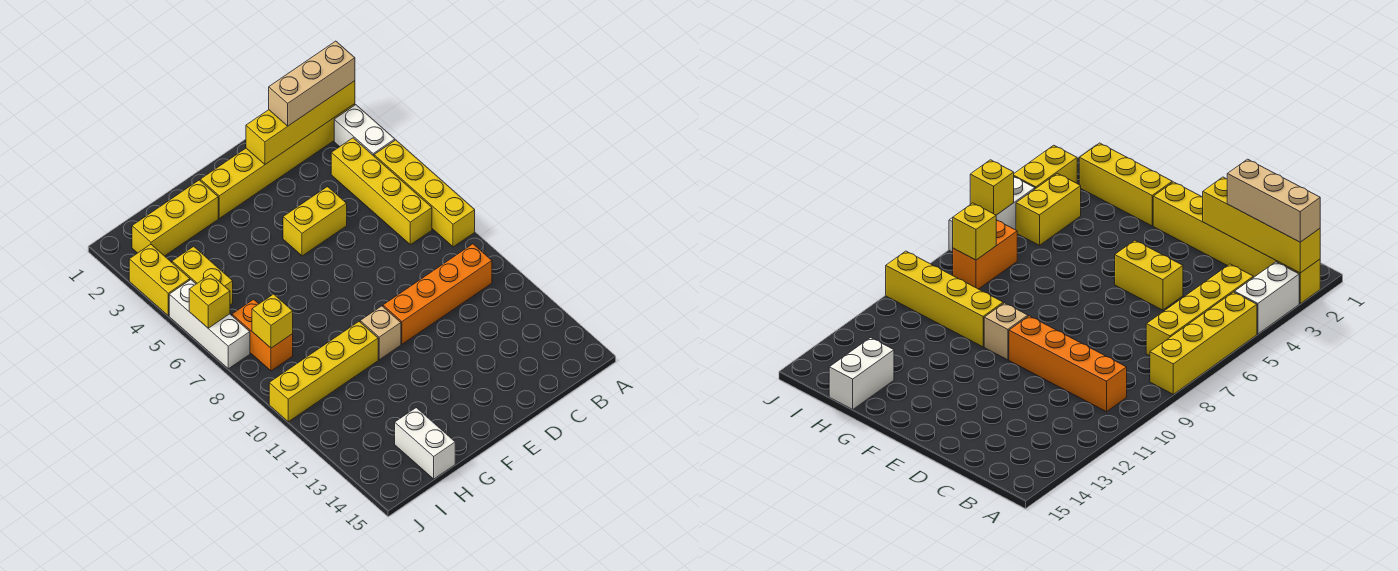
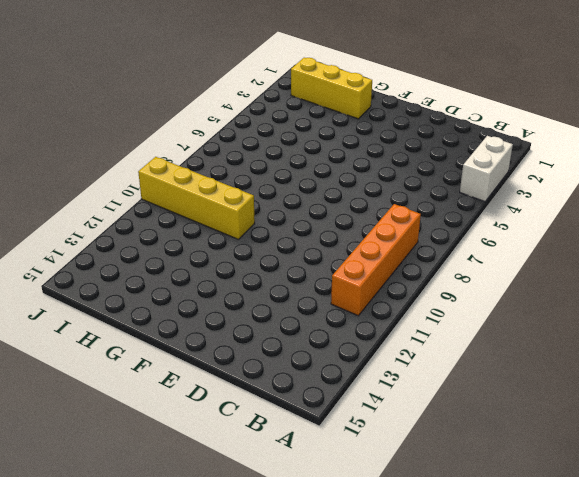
orange 1x4 brick [331,204,421,316] -> orange 1x4 brick turned to [383,244,492,344]
none -> yellow 1x6 brick [200,104,355,218]
none -> yellow 1x4 brick [374,140,475,247]
none -> yellow 1x4 brick [331,138,432,245]

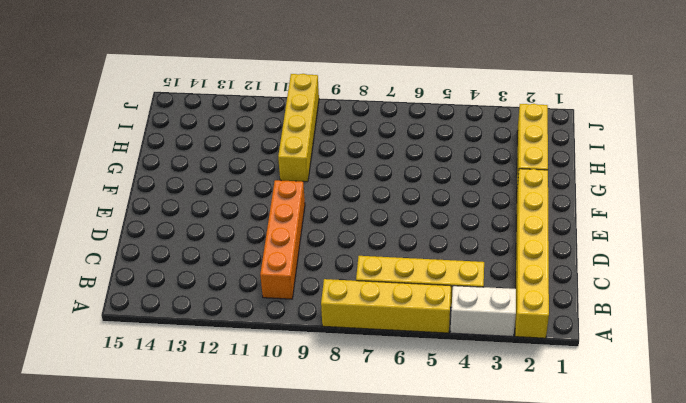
none -> yellow 1x2 brick [283,187,347,256]
none -> tan 1x1 brick [360,306,401,360]
none -> white 1x2 brick [395,408,455,479]

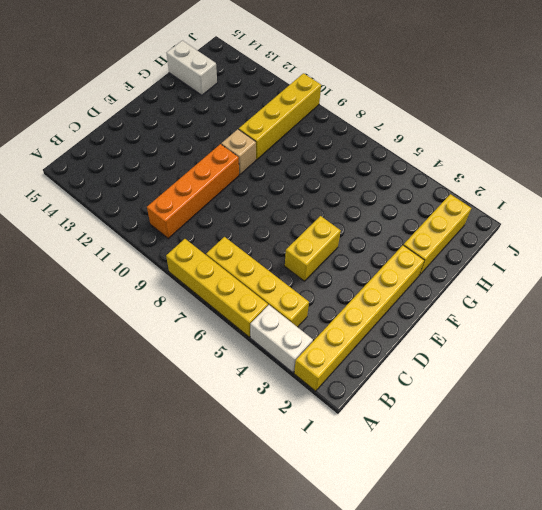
none -> yellow 1x2 brick [172,246,233,305]
none -> orange 1x2 brick [232,299,293,371]
none -> yellow 1x2 brick [129,244,190,316]

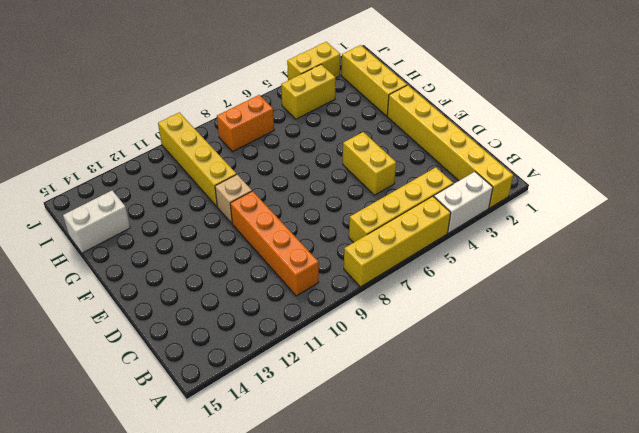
none -> white 1x3 brick [169,280,250,369]
none -> yellow 1x4 brick [246,81,355,164]
none -> yellow 1x1 brick [252,294,293,348]

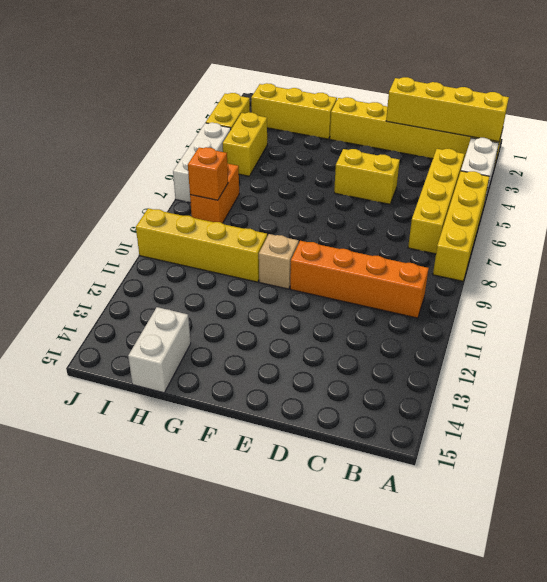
orange 1x1 brick [188,147,228,200] -> yellow 1x1 brick [252,294,293,348]
none -> yellow 1x1 brick [189,274,230,328]
none -> tan 1x3 brick [269,41,355,126]

